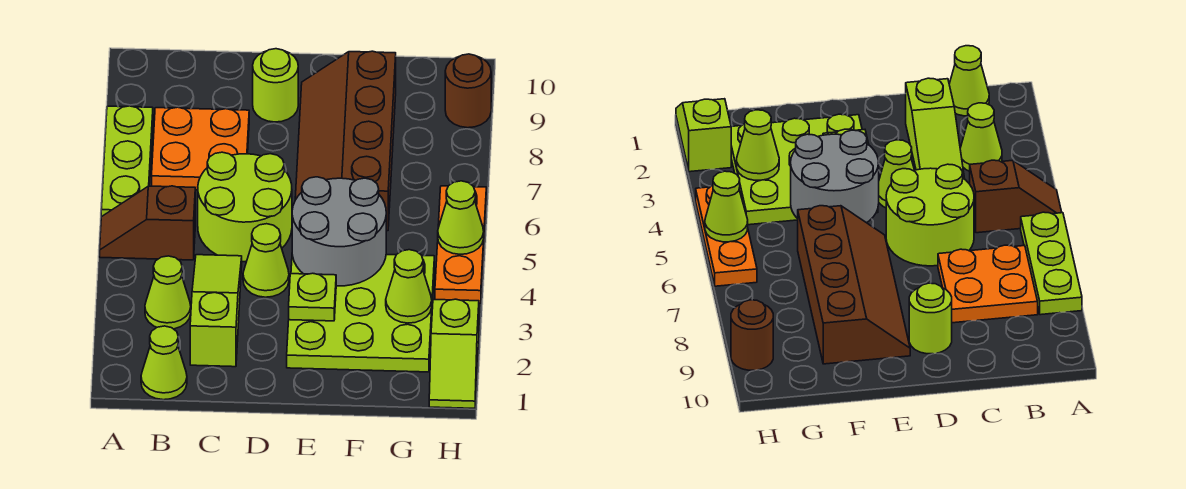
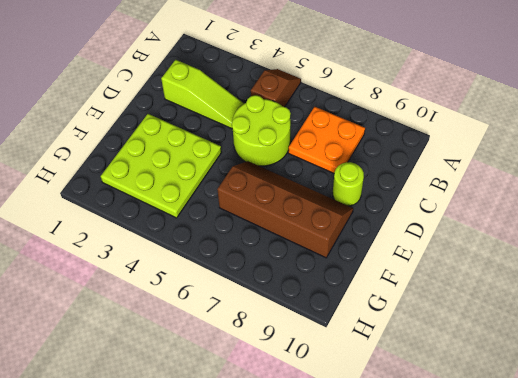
none -> lime 1x3 plate [101,106,153,217]
none -> lime 1x1 cone [141,326,187,400]
none -> lime 1x1 cone [145,256,191,329]

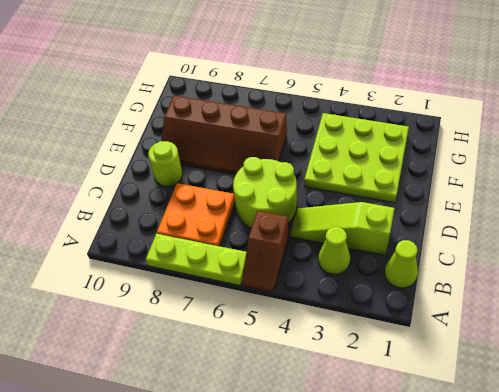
none -> lime 1x1 cone [243,224,289,297]
none -> lime 1x2 slope [429,299,479,408]
none -> orange 1x3 plate [435,186,486,303]

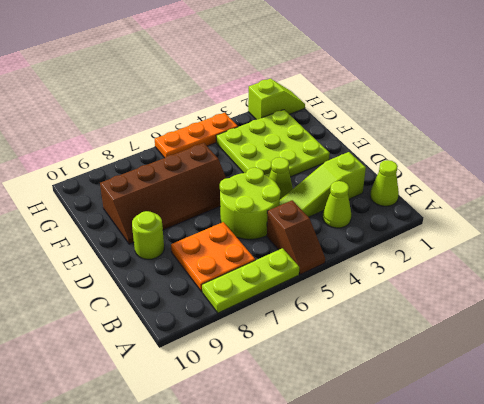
none -> brown 1x1 round brick [445,54,491,128]
none -> lime 1x1 plate [289,273,336,321]
none -> grey 2x2 round brick [292,177,386,286]

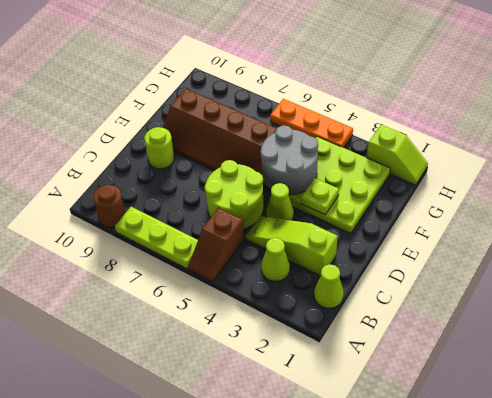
brown 1x1 round brick [93,185,125,228] -> brown 1x1 round brick moved to [445,54,491,128]
none -> orange 2x2 plate [152,107,249,190]
none -> lime 1x1 cone [386,250,432,323]
none -> lime 1x1 cone [438,181,484,254]

